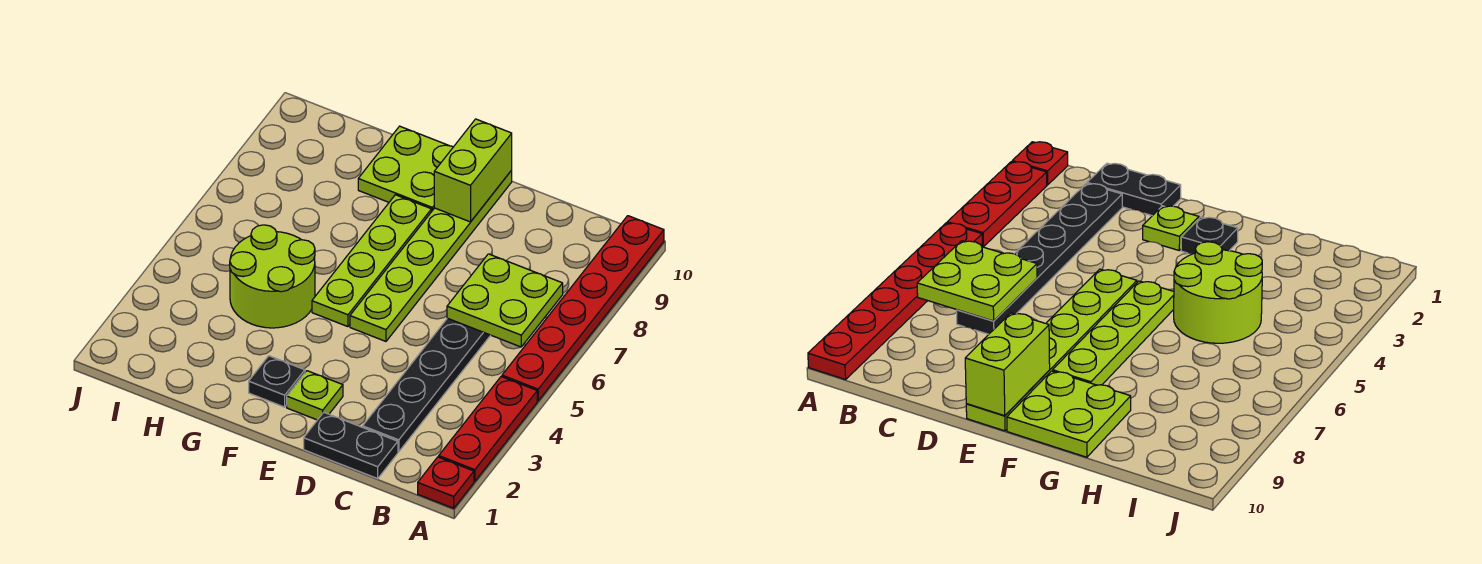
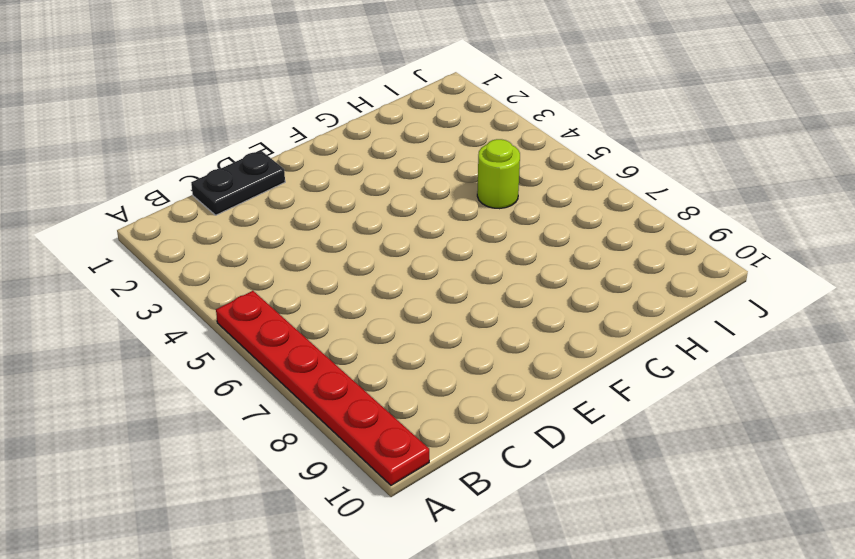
lime 1x1 round brick [477,139,520,209] -> lime 2x2 round brick [230,225,315,328]
none -> red 1x1 plate [418,457,474,508]
none -> red 1x3 plate [439,377,537,482]
none -> black 1x6 plate [363,318,490,452]

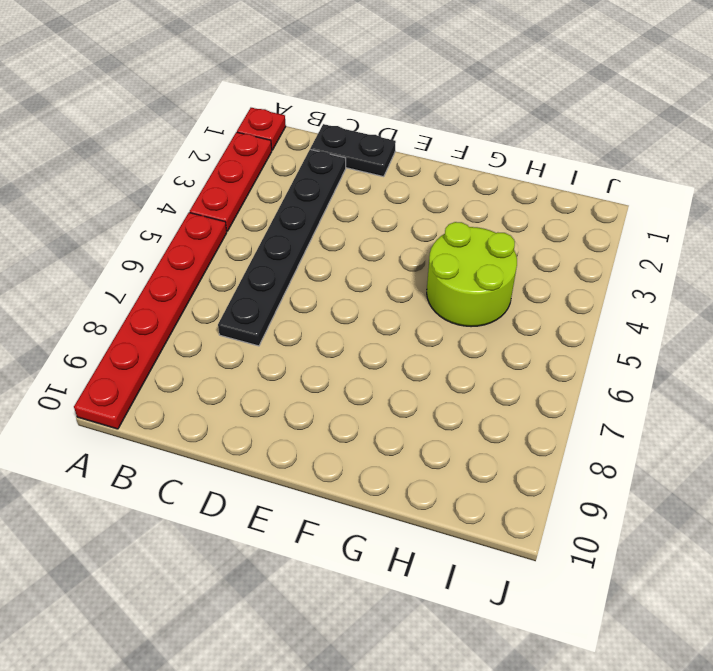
none -> lime 1x1 plate [287,371,343,420]
none -> lime 1x6 plate [350,170,512,341]
none -> black 1x1 plate [249,356,305,407]

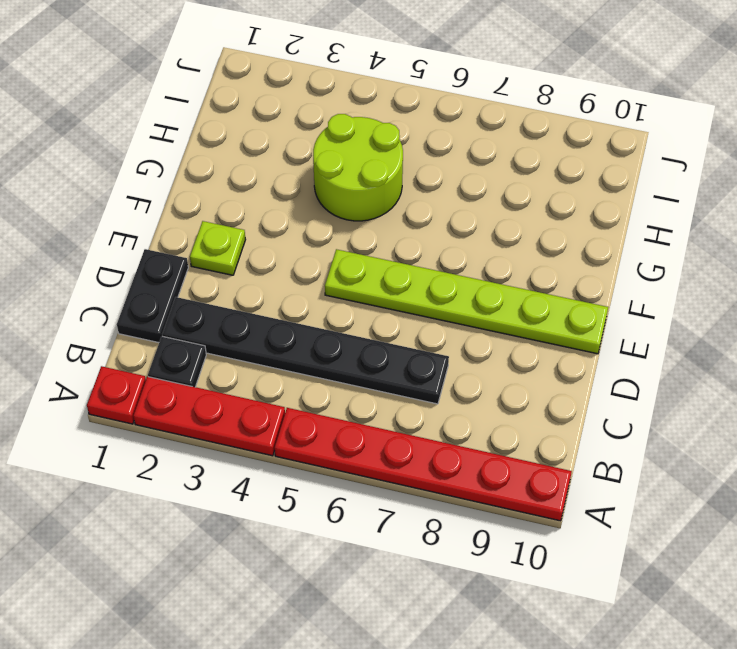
black 1x1 plate [148,336,206,387] -> black 1x1 plate moved to [249,356,305,407]
none -> lime 1x4 plate [312,195,431,327]
none -> lime 2x2 plate [358,126,453,212]
none -> lime 2x2 plate [447,254,563,347]

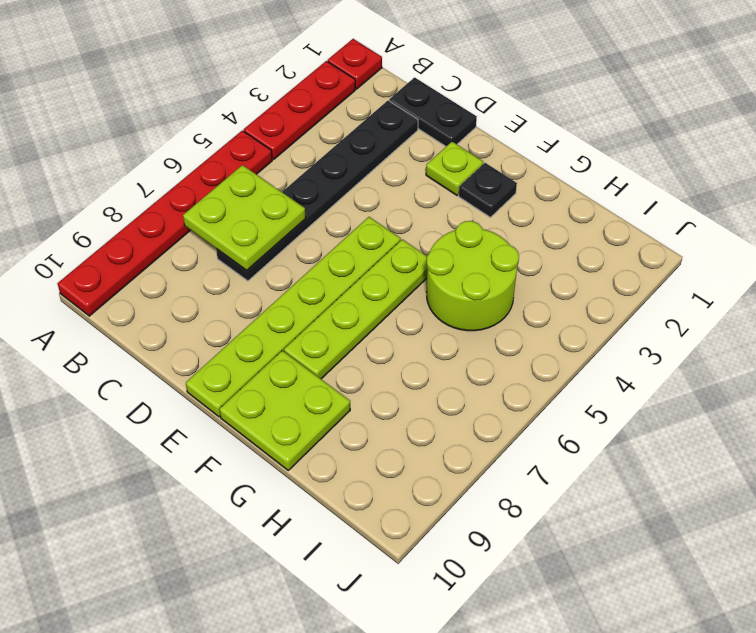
none -> lime 1x2 brick [434,119,512,222]

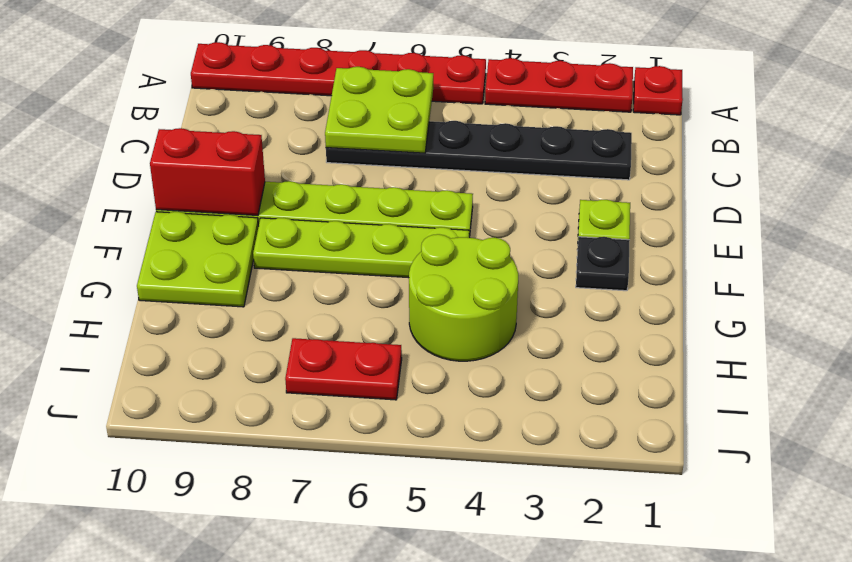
red 1x2 brick [150,128,265,215] -> lime 1x2 brick [434,119,512,222]
red 1x2 plate [285,338,402,400] -> none
none -> black 1x2 plate [304,412,398,479]

